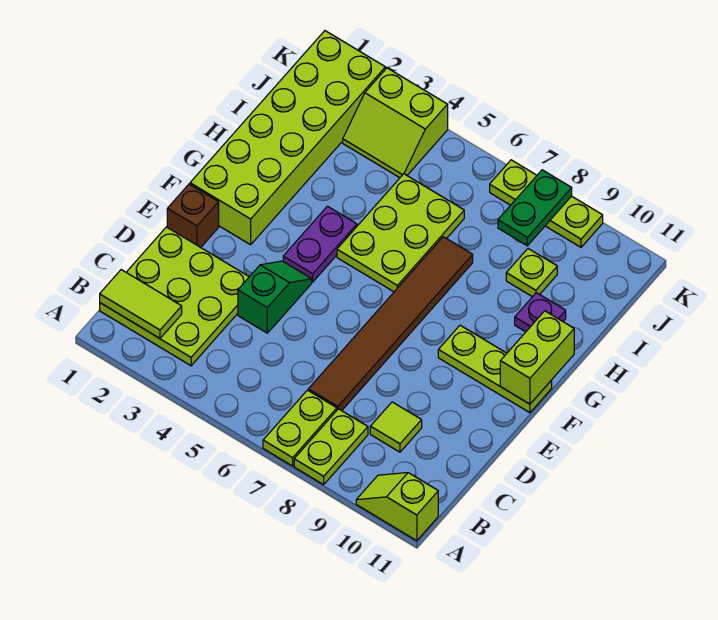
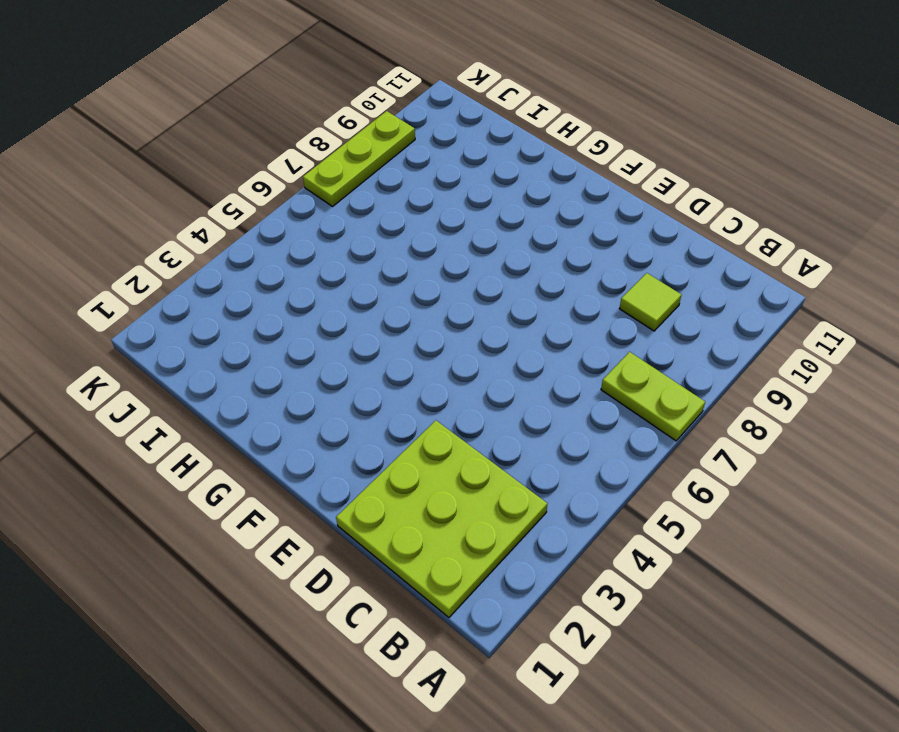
none -> lime 1x2 plate [294,409,368,485]
none -> lime 1x2 slope [356,473,438,541]
none -> brown 1x6 tile [308,237,473,411]

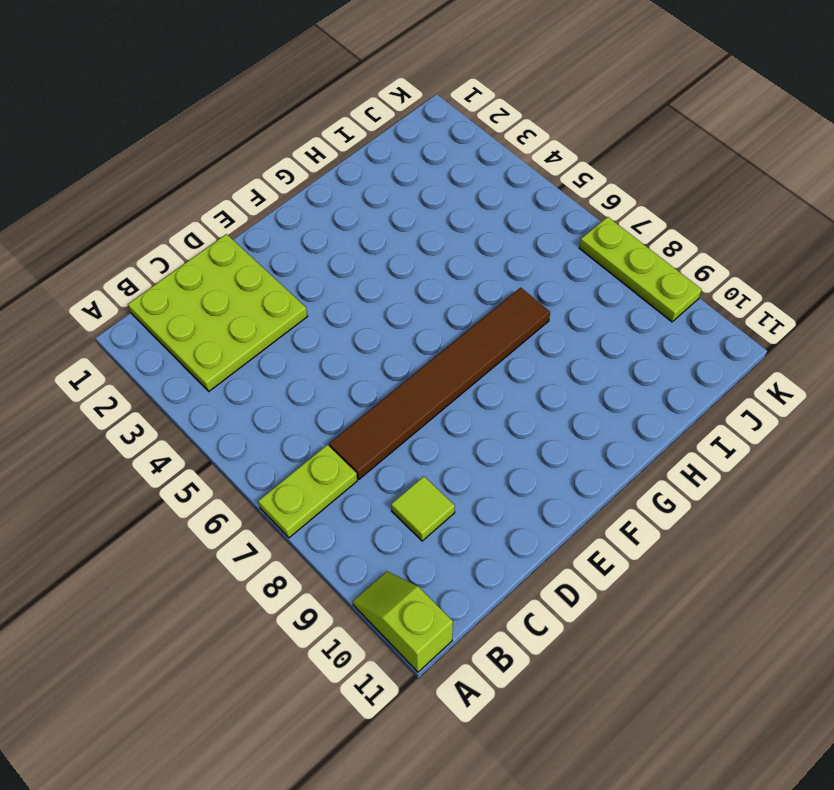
none -> lime 1x2 plate [294,409,368,485]
none -> green 1x2 slope [238,261,312,333]
none -> brown 1x1 brick [167,184,219,247]

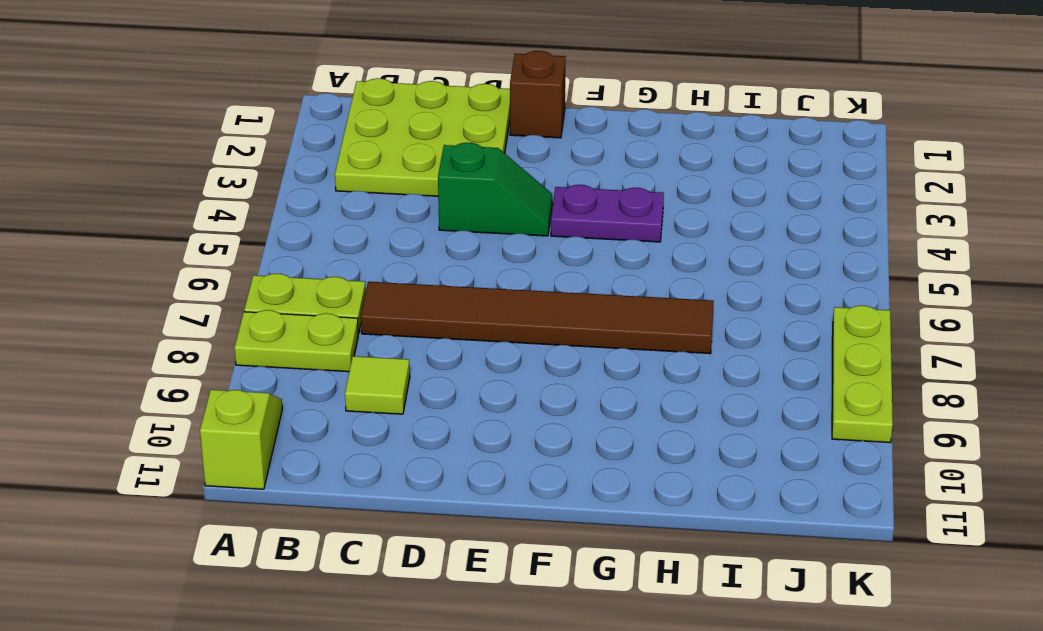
none -> lime 2x6 brick [190,31,385,245]
none -> lime 1x3 plate [438,325,552,413]
none -> lime 2x3 plate [337,174,464,292]

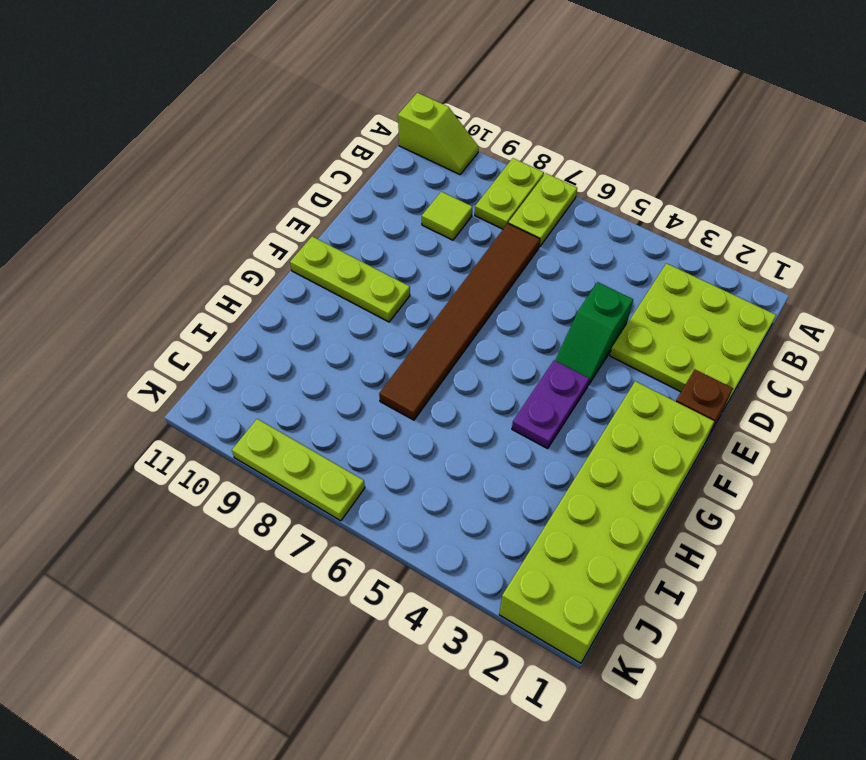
none -> lime 2x3 plate [337,174,464,292]
none -> purple 1x1 plate [515,293,566,332]
none -> lime 1x1 plate [506,249,557,297]

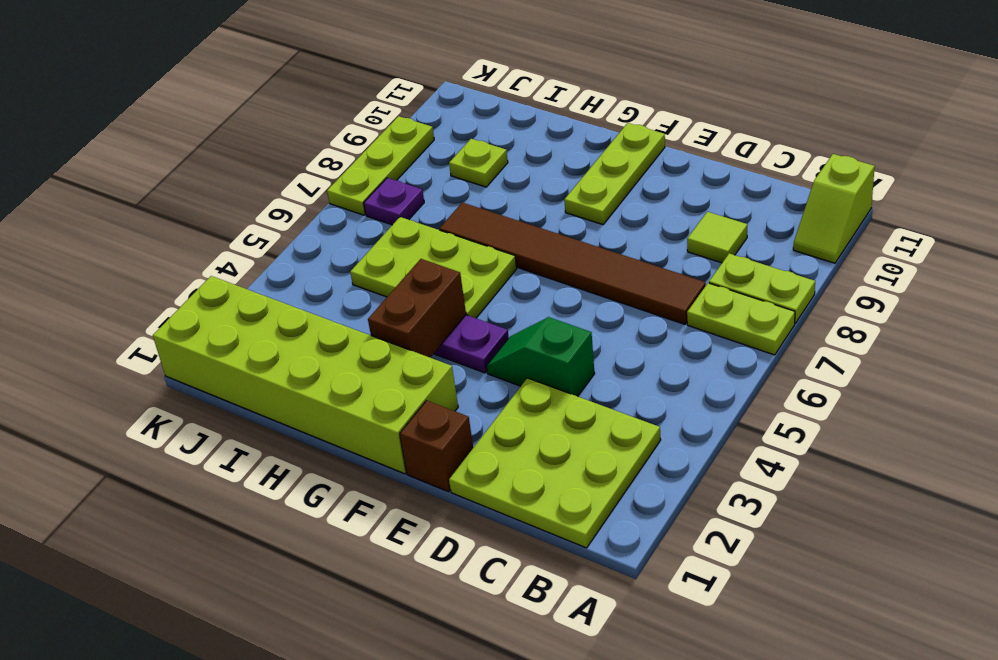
brown 1x2 brick [368,259,466,357] -> none
purple 1x1 plate [364,178,424,225] -> purple 1x1 plate moved to [515,293,566,332]
none -> lime 2x2 slope [343,68,448,178]
none -> lime 1x2 tile [100,270,182,338]
none -> lime 1x2 brick [500,311,574,404]

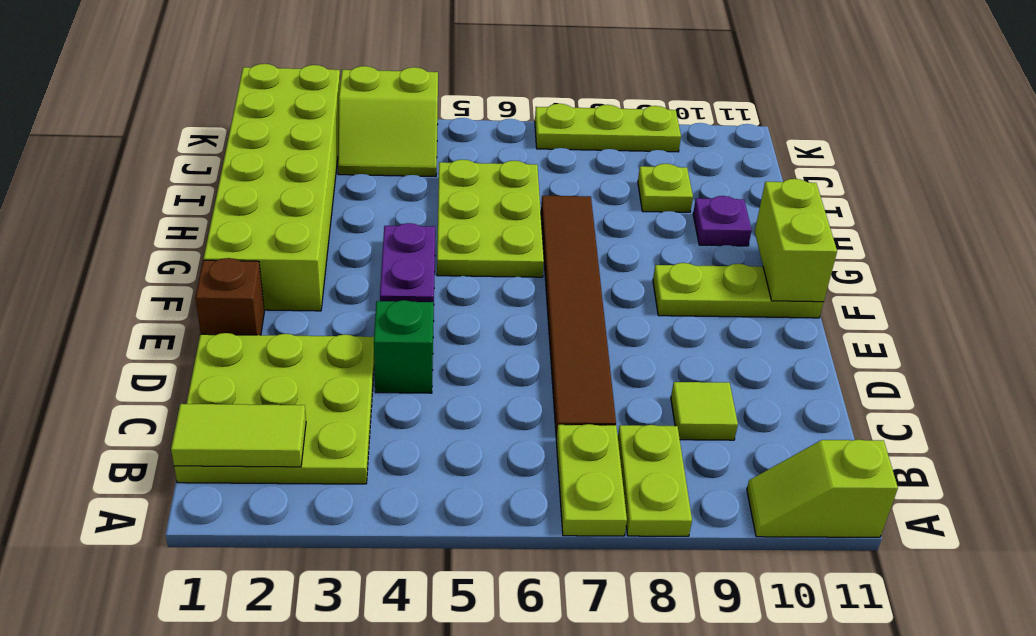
none -> green 1x2 plate [498,170,572,246]

